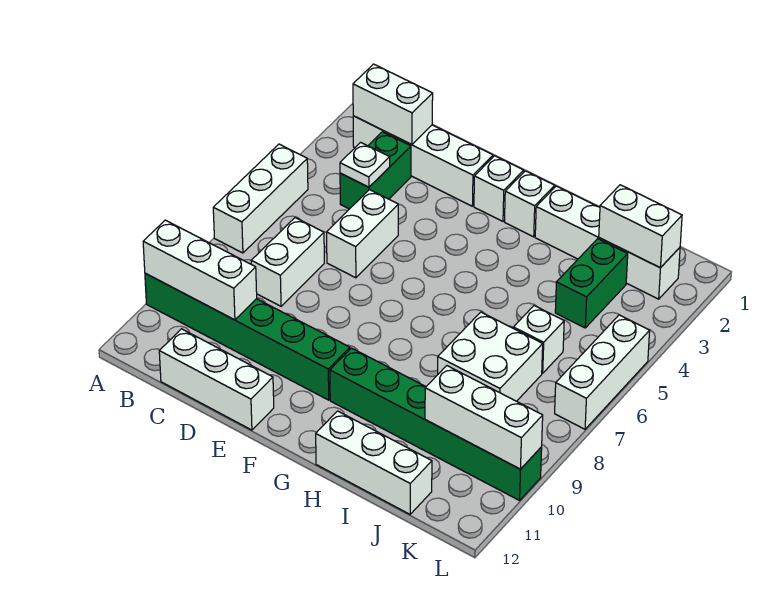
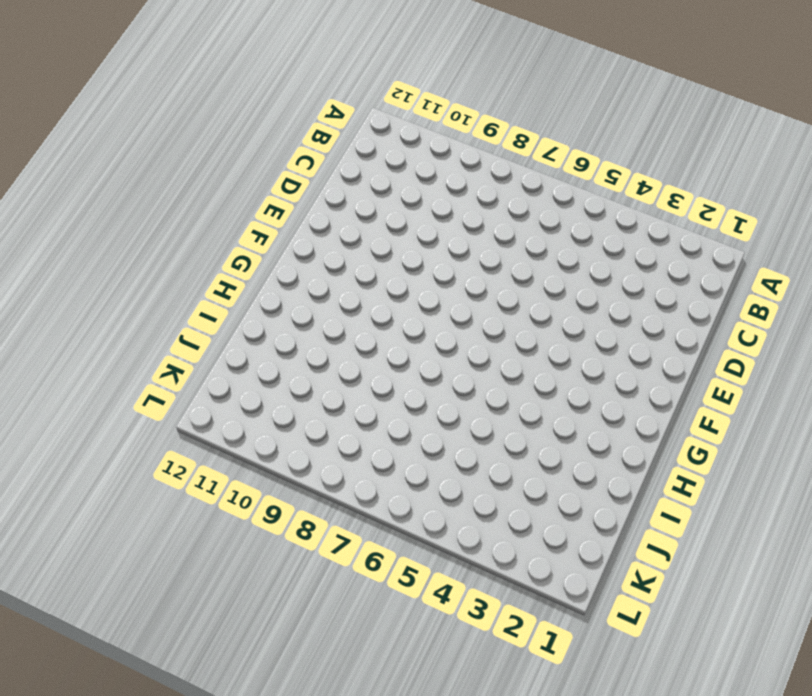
none -> white 1x3 brick [213,144,308,253]
none -> green 1x6 brick [145,273,350,400]
none -> white 1x4 brick [353,116,493,206]

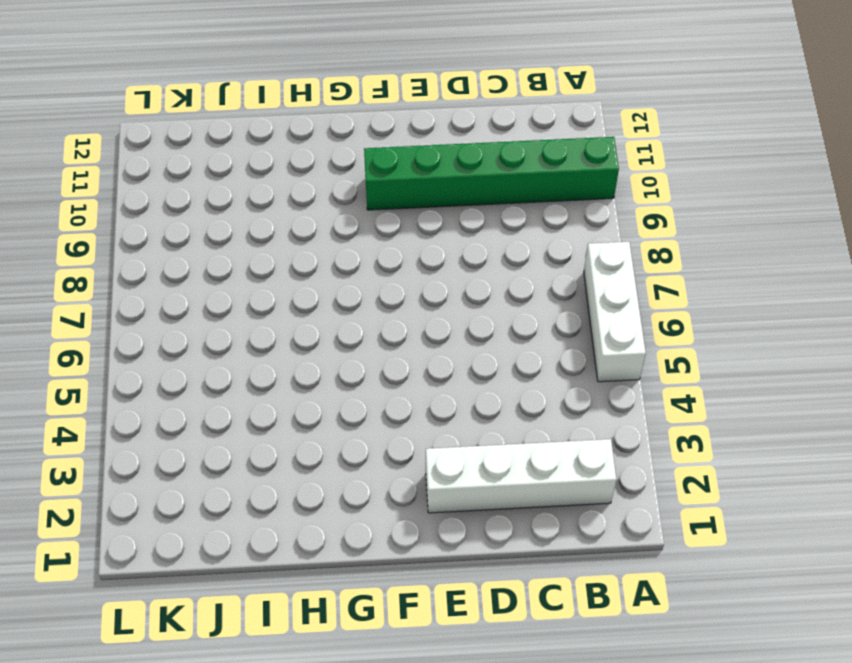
none -> green 1x2 brick [340,132,411,209]
none -> white 1x2 brick [251,218,324,306]
none -> white 1x3 brick [159,329,274,430]

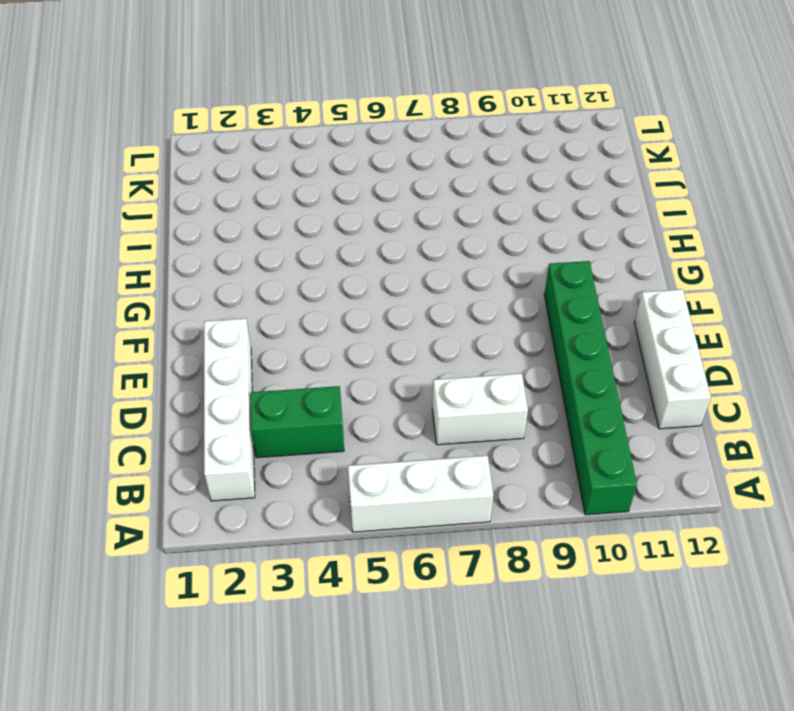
none -> white 1x2 brick [327,190,398,278]
none -> white 1x1 brick [474,156,524,221]
none -> white 1x1 brick [505,171,555,237]

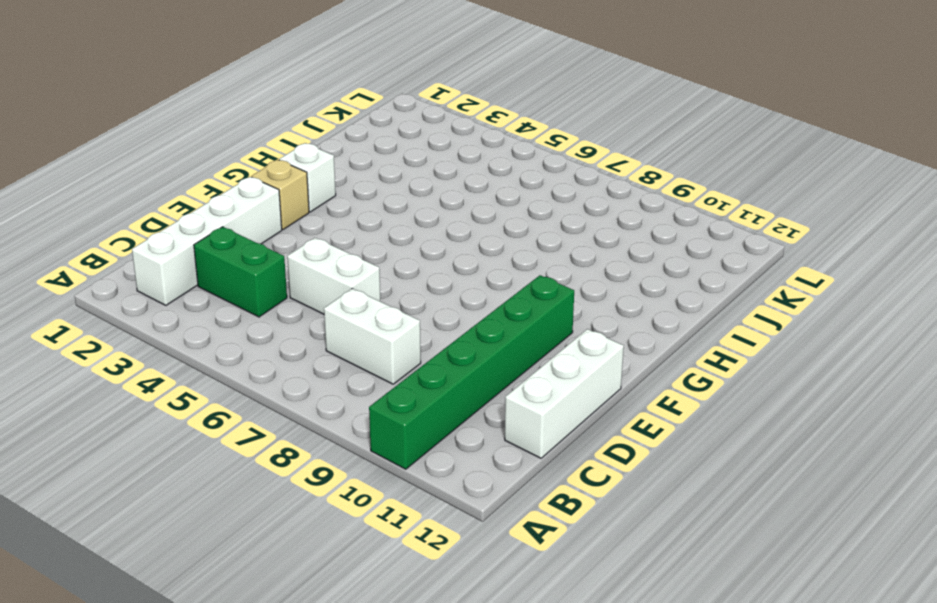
tan 1x1 brick [252,160,309,230] -> white 1x1 brick [474,156,524,221]
none -> white 1x3 brick [213,144,308,253]
none -> green 1x6 brick [330,348,542,500]
none -> white 1x4 brick [535,186,680,299]

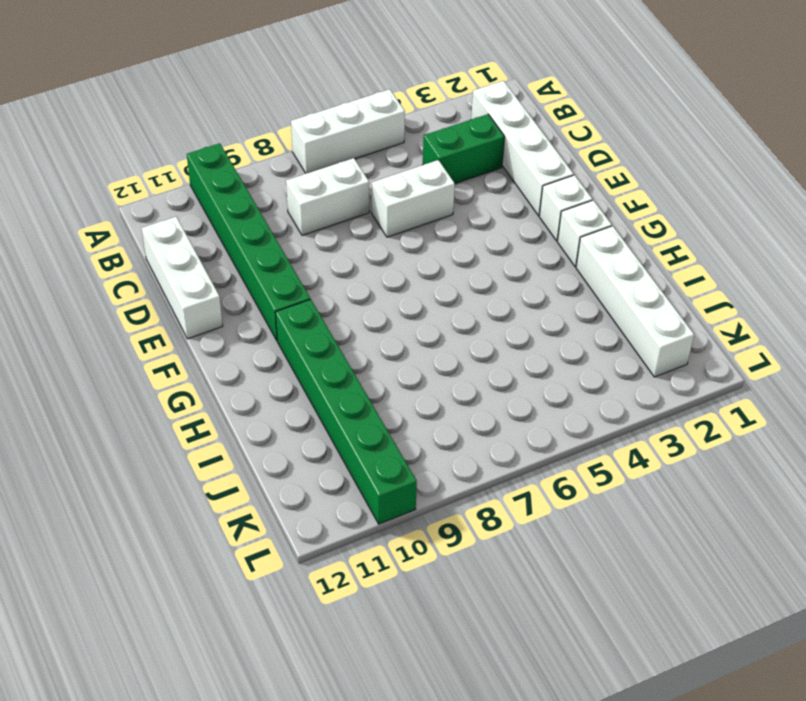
none -> white 1x3 brick [316,411,432,514]
none -> white 2x2 brick [438,312,543,401]
none -> green 1x2 brick [555,239,628,328]

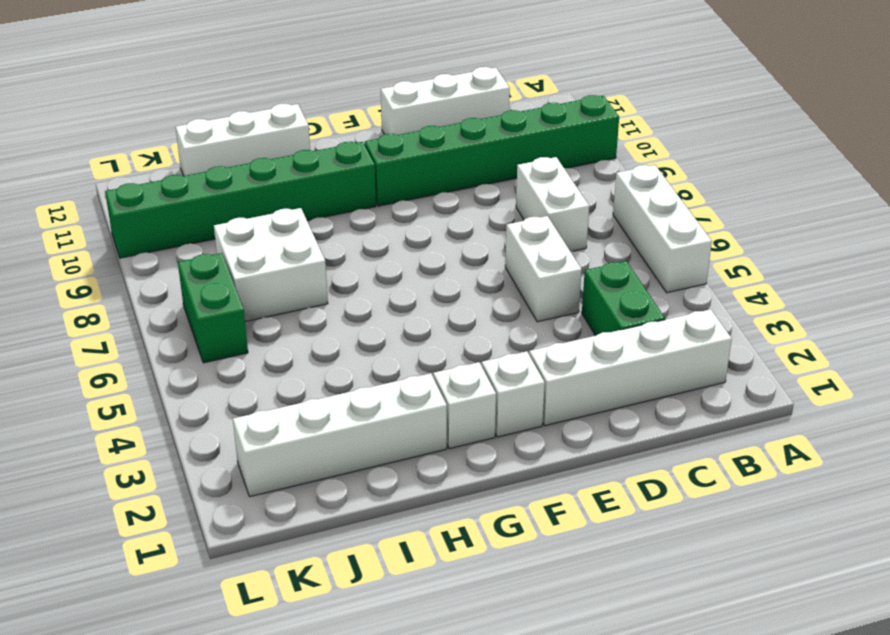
green 1x2 brick [178,253,248,363] -> green 1x2 brick moved to [555,239,628,328]
none -> white 1x1 brick [513,306,564,373]
none -> white 1x3 brick [555,315,650,429]
none -> white 1x3 brick [143,220,257,320]

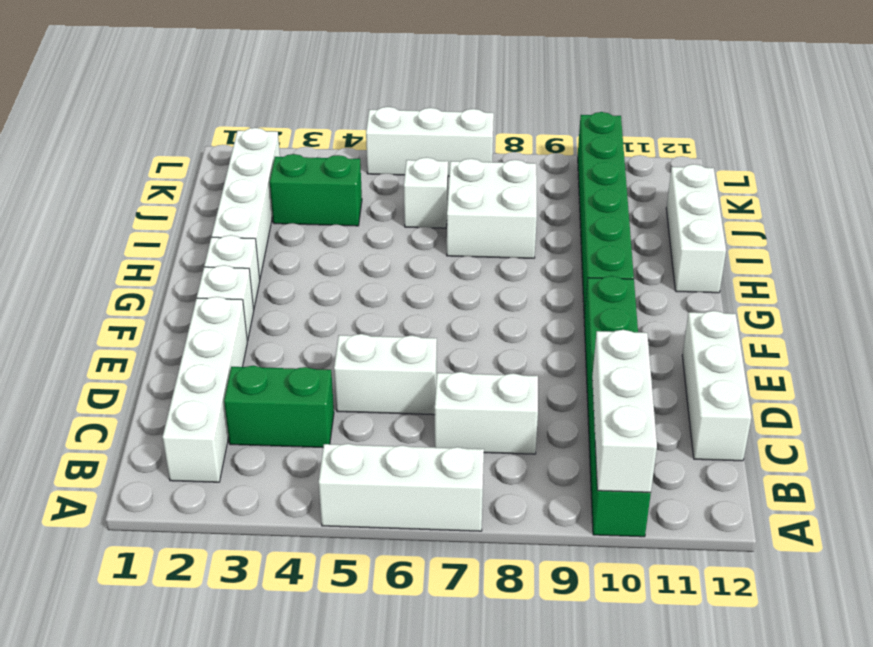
none -> white 1x2 brick [353,64,433,145]
none -> white 1x1 plate [340,142,390,187]
none -> white 1x2 brick [599,185,682,268]

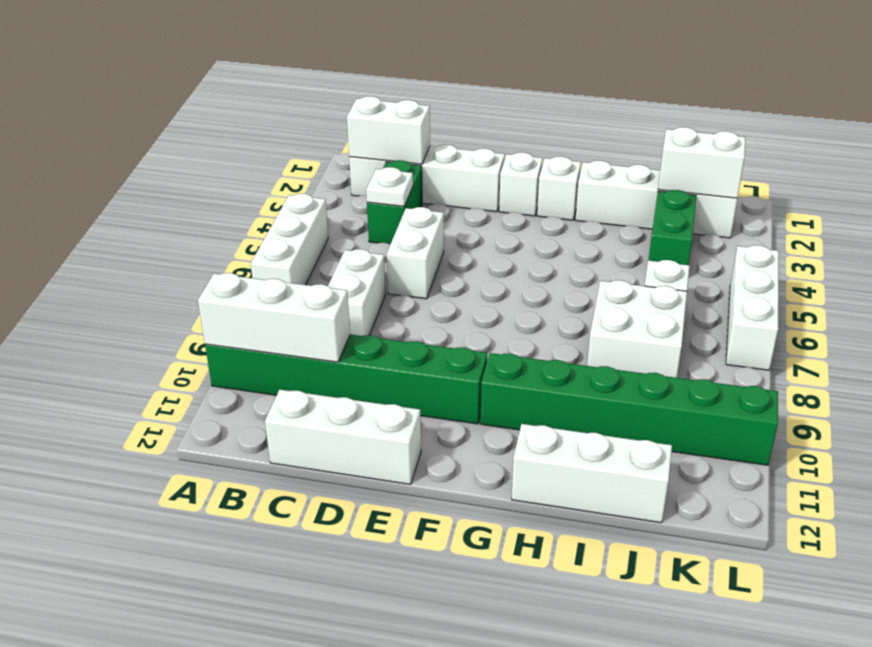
none -> white 1x3 brick [425,366,543,469]

